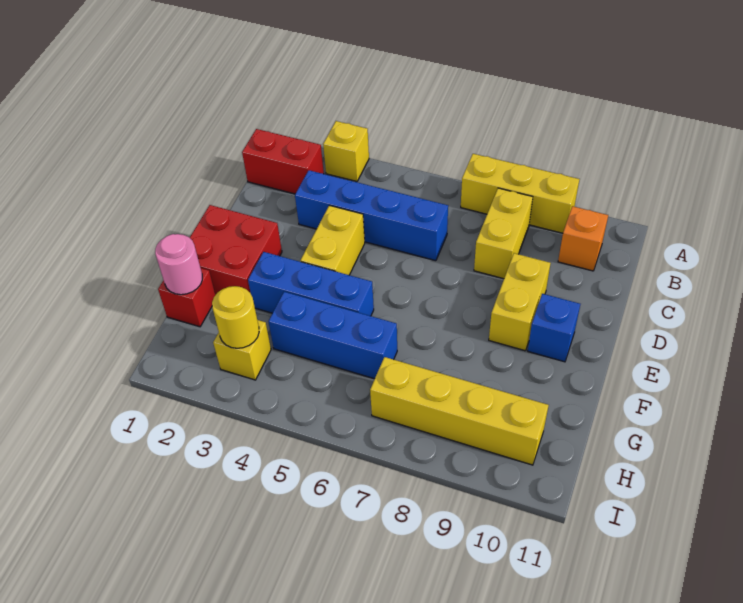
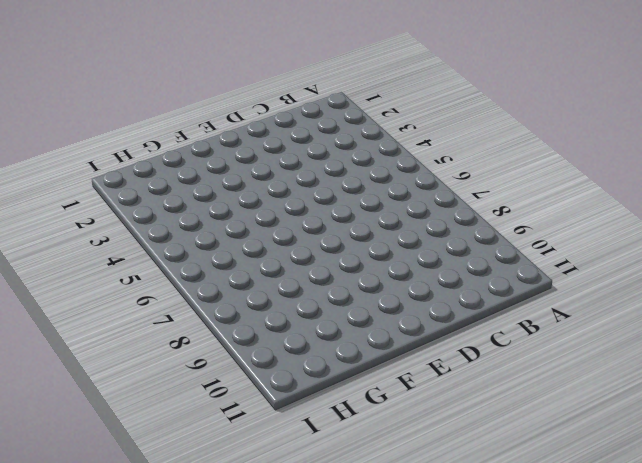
none -> yellow 1x1 brick [323,121,369,181]
none -> yellow 1x3 brick [461,154,579,233]
none -> red 1x2 brick [242,129,324,194]

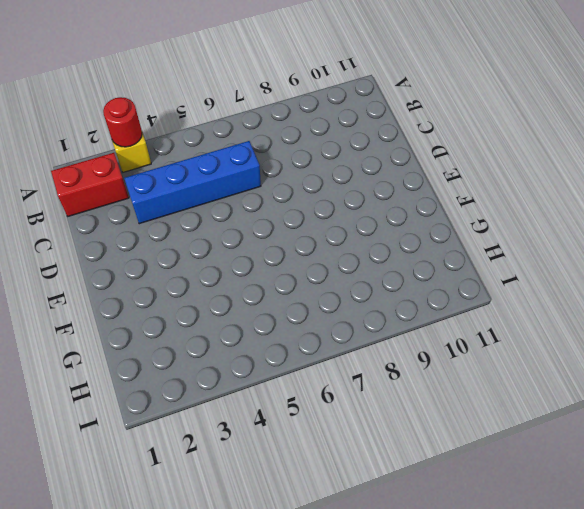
red 1x1 round brick [103,97,142,147] -> none
none -> yellow 1x3 brick [461,154,579,233]
none -> yellow 1x2 brick [474,188,533,279]
none -> orange 1x1 brick [558,206,608,271]

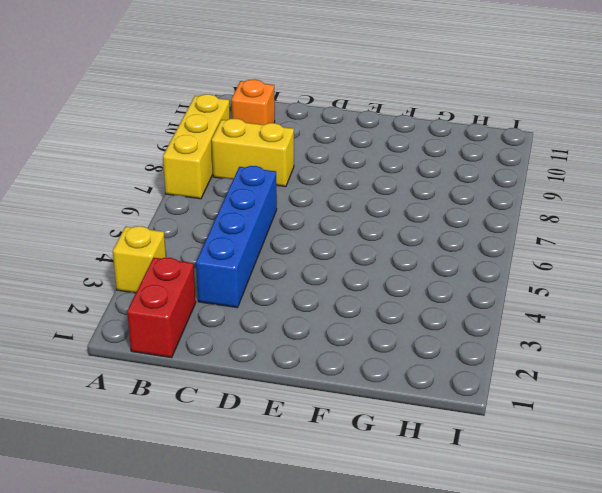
none -> yellow 1x2 brick [300,205,365,275]
none -> yellow 1x2 brick [489,253,551,351]
none -> red 2x2 brick [190,205,282,295]

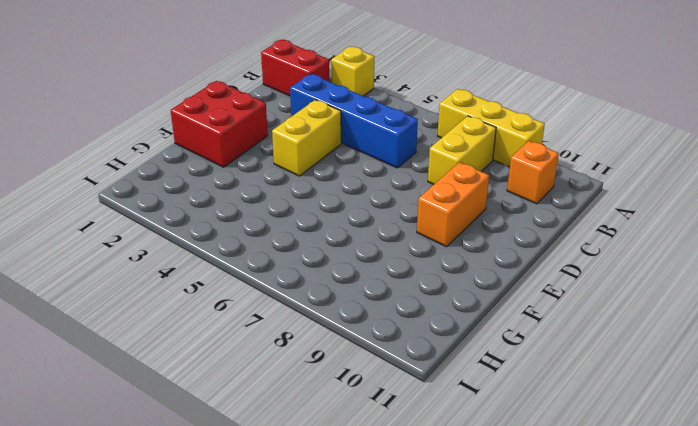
orange 1x2 brick [417,162,489,247] -> yellow 1x2 brick [489,253,551,351]
none -> blue 1x1 brick [528,294,580,362]
none -> blue 1x3 brick [248,252,374,316]
none -> red 1x1 brick [158,268,215,327]

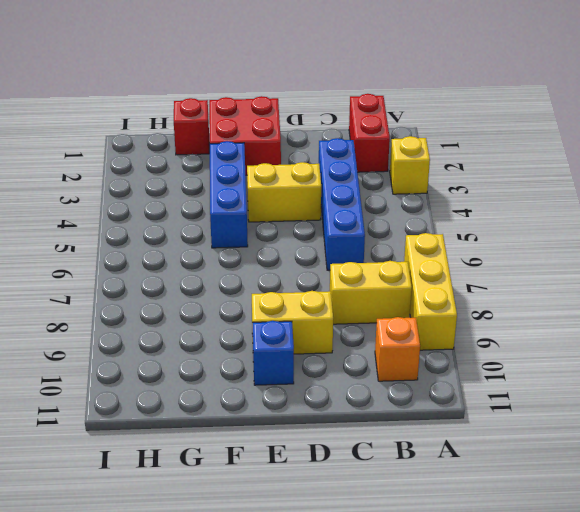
none -> blue 1x3 brick [268,292,397,379]
none -> yellow 1x1 brick [213,320,271,380]
none -> yellow 1x4 brick [370,357,549,465]

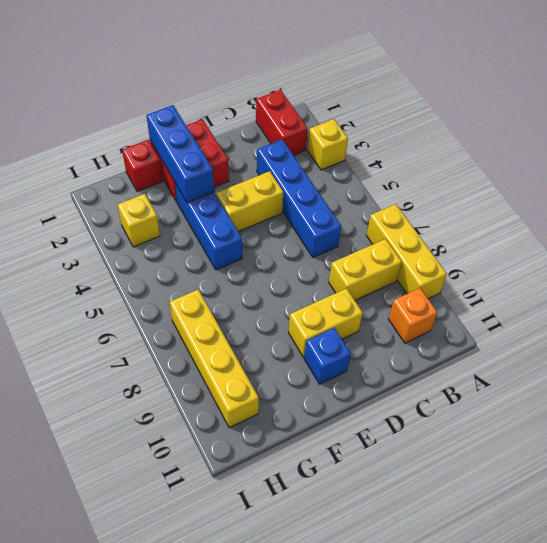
blue 1x3 brick [146,105,214,203] -> blue 1x3 brick moved to [268,292,397,379]
none -> pink 1x1 round brick [155,234,202,295]
none -> yellow 1x1 round brick [212,286,259,348]

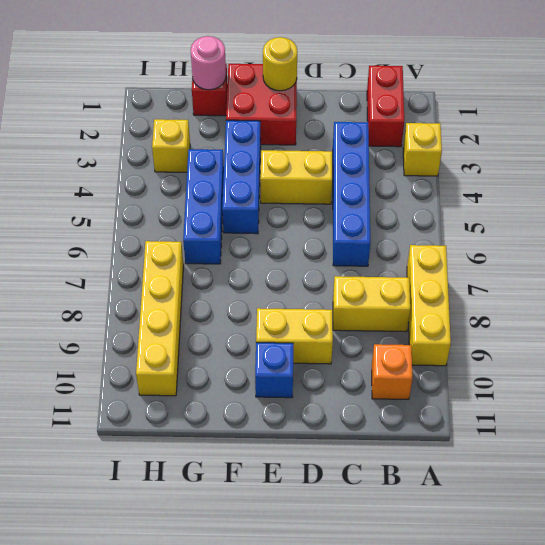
yellow 1x1 round brick [263,37,297,91] -> yellow 1x1 round brick moved to [212,286,259,348]

